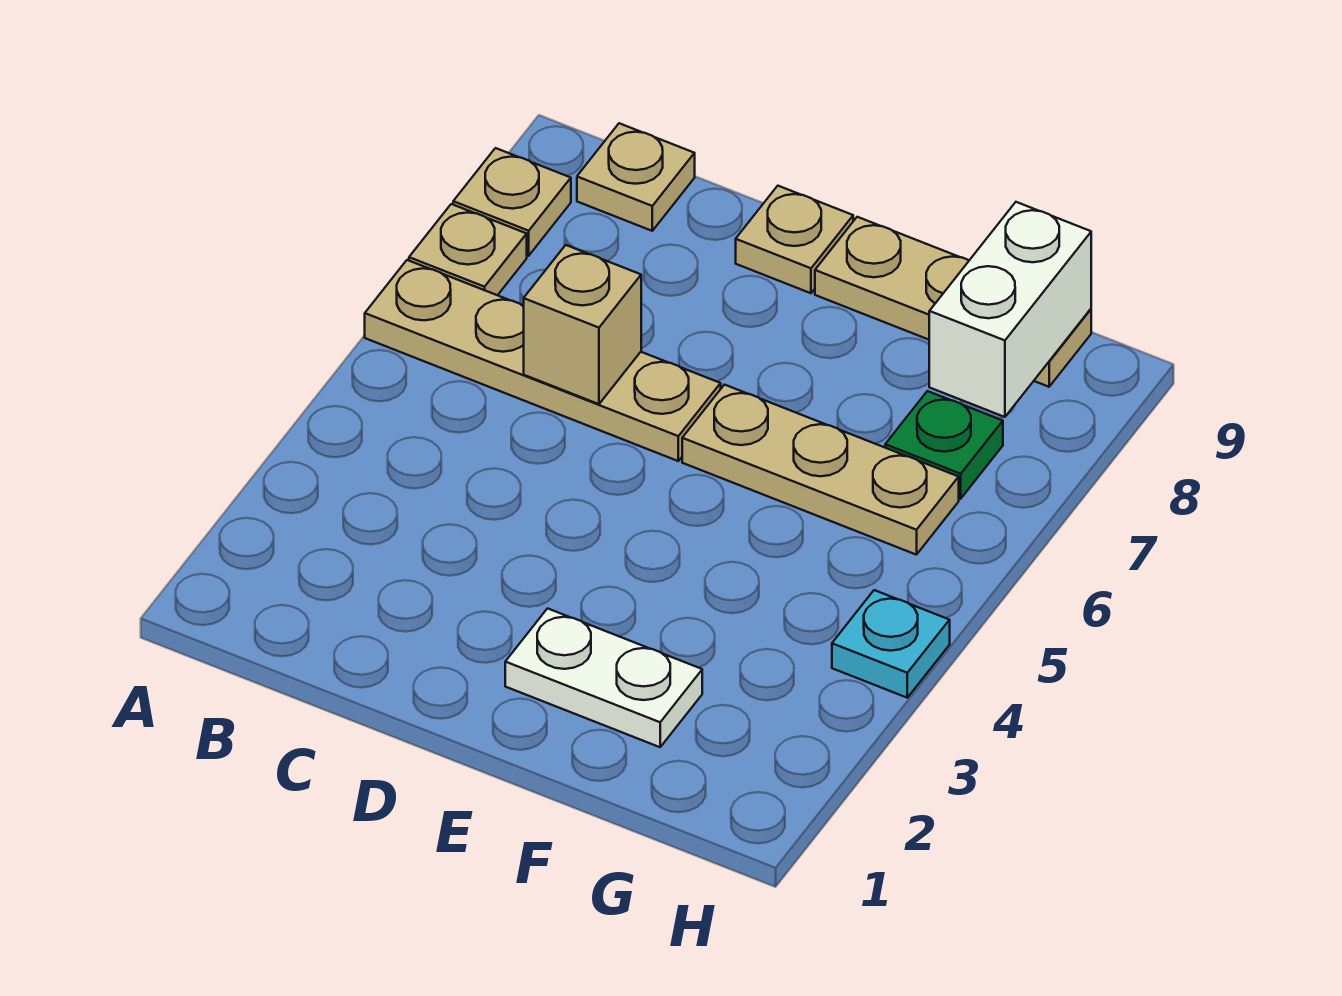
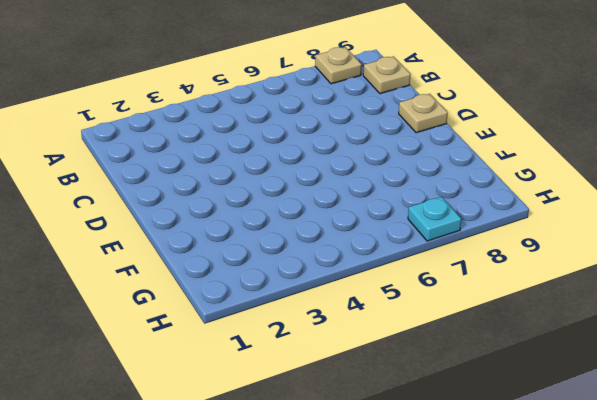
cyan 1x1 plate [408,197,461,241] -> cyan 1x1 plate moved to [832,590,950,698]
none -> tan 1x4 plate [365,260,721,461]
none -> tan 1x1 plate [409,204,527,295]
none -> white 1x2 plate [505,608,702,747]

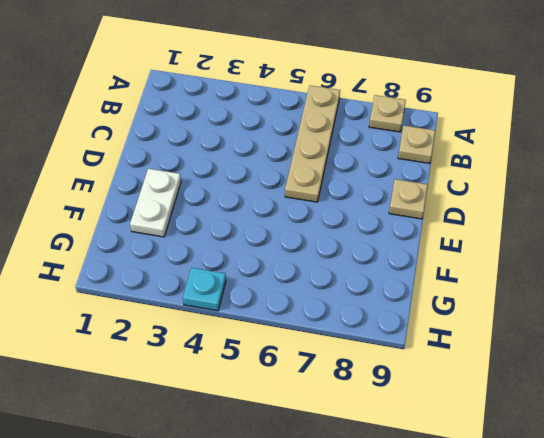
none -> tan 1x1 plate [409,204,527,295]
none -> tan 1x3 plate [682,385,959,555]
none -> tan 1x3 plate [815,217,1091,387]

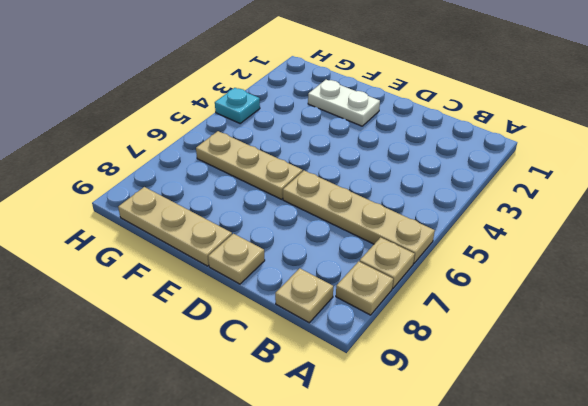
none -> green 1x1 plate [885,391,1003,499]
none -> tan 1x1 brick [524,245,641,404]
none -> white 1x2 brick [929,202,1091,417]

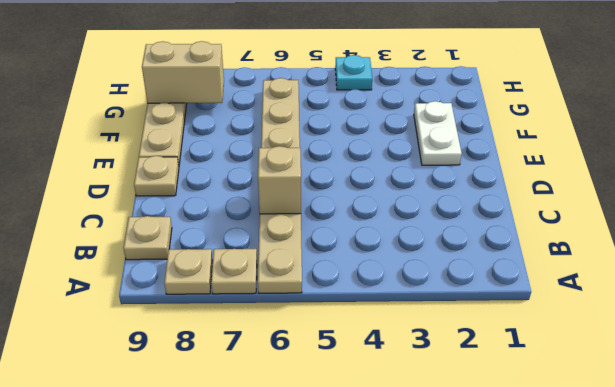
tan 1x2 brick [142,41,224,103] -> white 1x2 brick [929,202,1091,417]
none -> green 1x1 plate [885,391,1003,499]

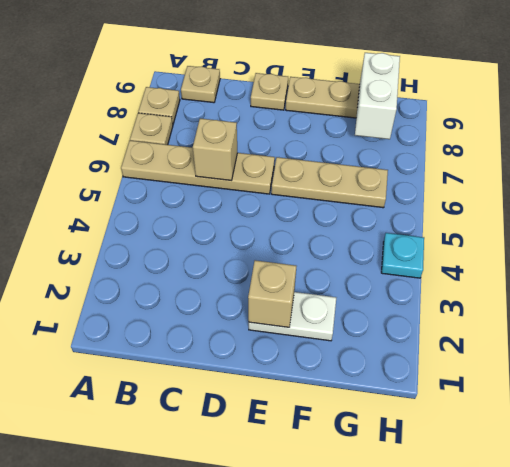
tan 1x1 brick [248,260,296,327] -> none
none -> green 1x1 plate [885,391,1003,499]

